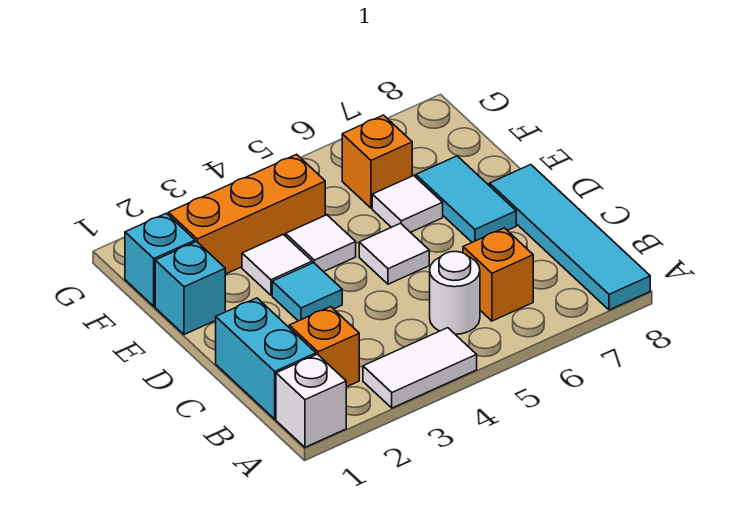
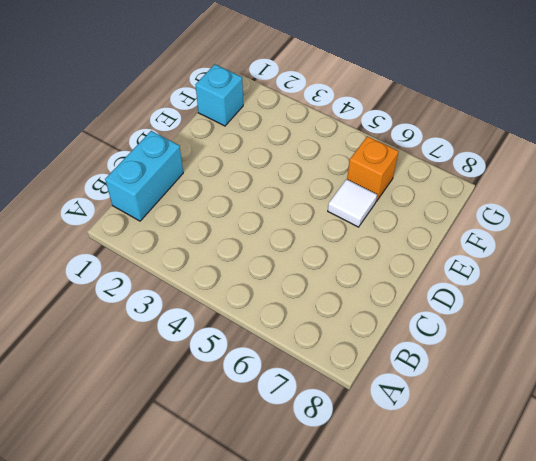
none -> white 1x1 brick [276,354,346,447]
none -> white 1x2 tile [363,328,477,408]
none -> cyan 1x4 tile [490,165,650,310]

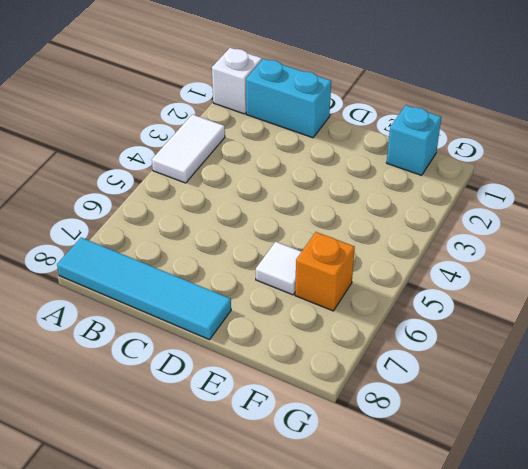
none -> orange 1x1 brick [289,307,359,387]
none -> white 1x1 round brick [430,252,480,334]
none -> orange 1x1 brick [463,228,533,321]

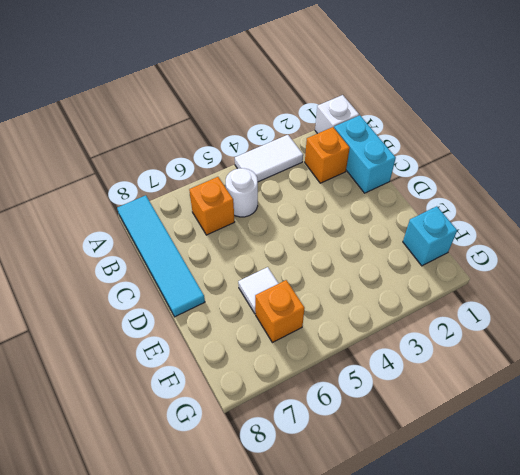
none -> cyan 1x1 tile [272,263,342,321]
none -> white 1x1 tile [359,223,429,284]
none -> cyan 1x2 tile [416,156,516,242]

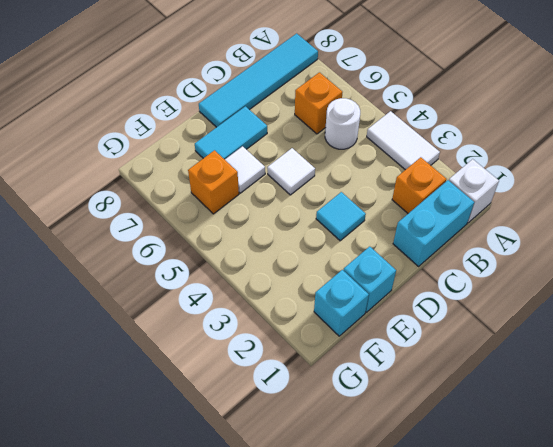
none -> white 1x1 tile [242,234,312,295]
none -> white 1x1 tile [286,215,356,272]
none -> orange 1x3 brick [168,154,325,274]

